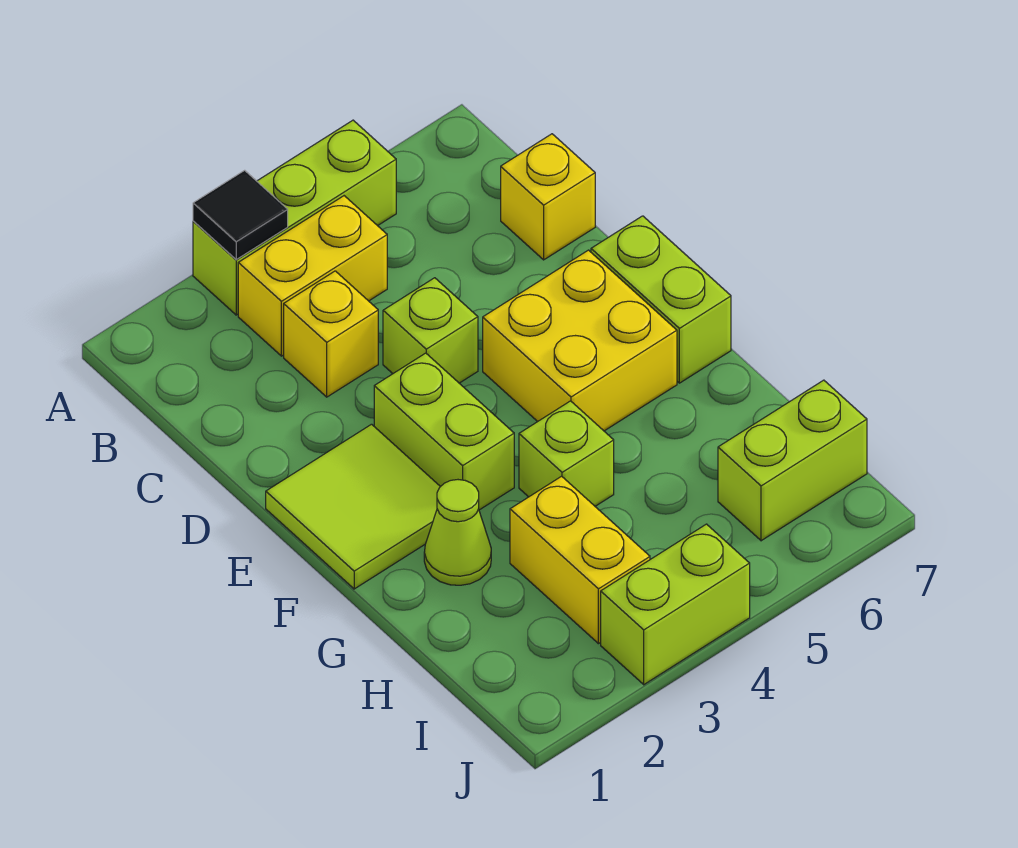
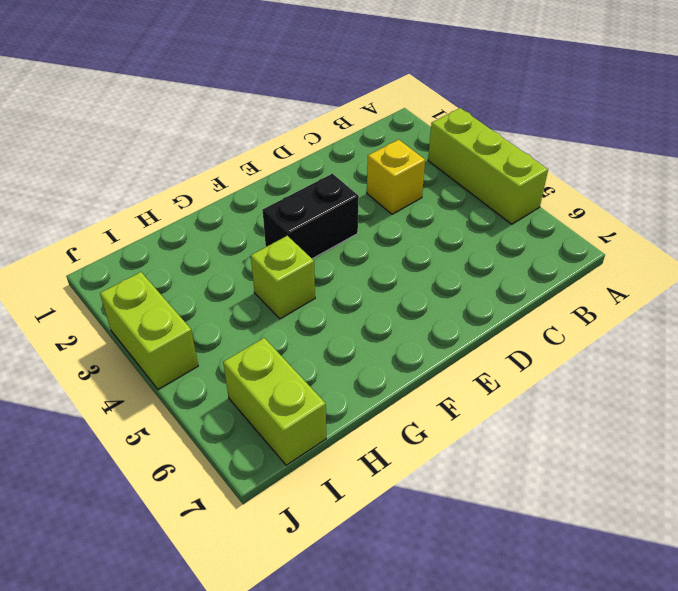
black 1x2 brick [263,174,359,259] -> lime 1x2 brick [374,353,514,510]
none -> yellow 1x2 brick [238,196,387,356]
none -> yellow 1x1 brick [501,134,595,260]
none -> lime 1x1 brick [383,278,478,383]

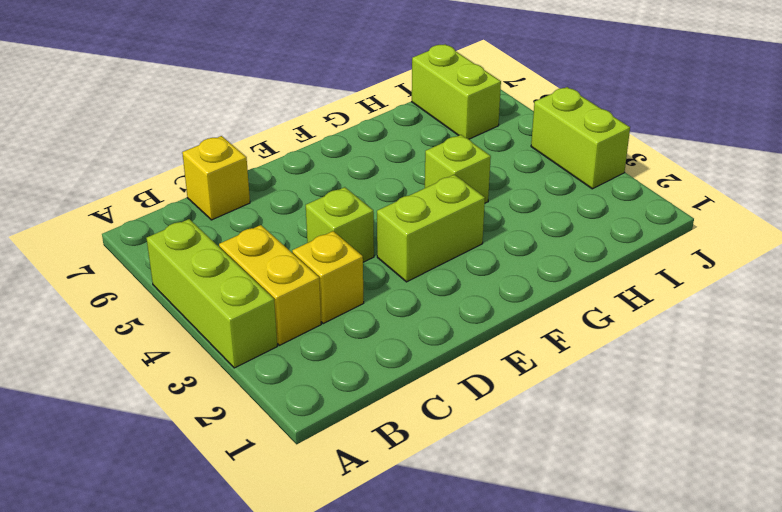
none -> lime 2x2 tile [266,424,440,589]
none -> yellow 2x2 brick [483,250,677,431]
none -> lime 1x2 brick [591,216,731,383]

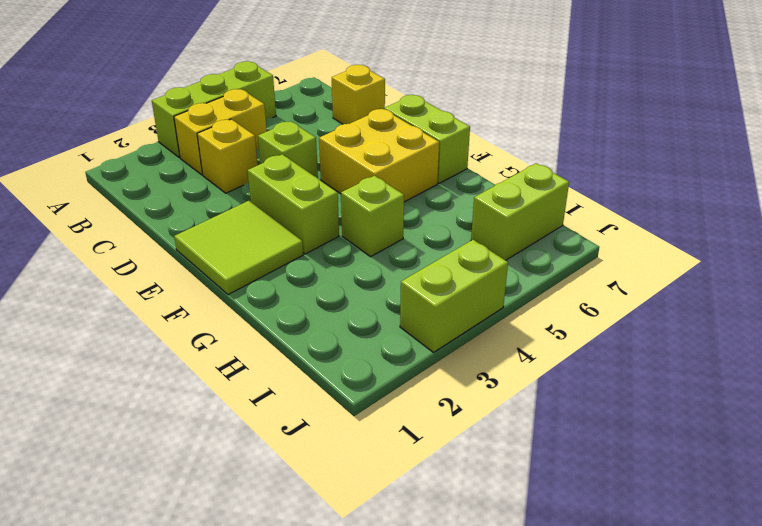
none -> lime 1x1 cone [424,480,491,585]
none -> yellow 1x2 brick [510,476,650,644]
none -> black 1x1 tile [193,170,288,260]

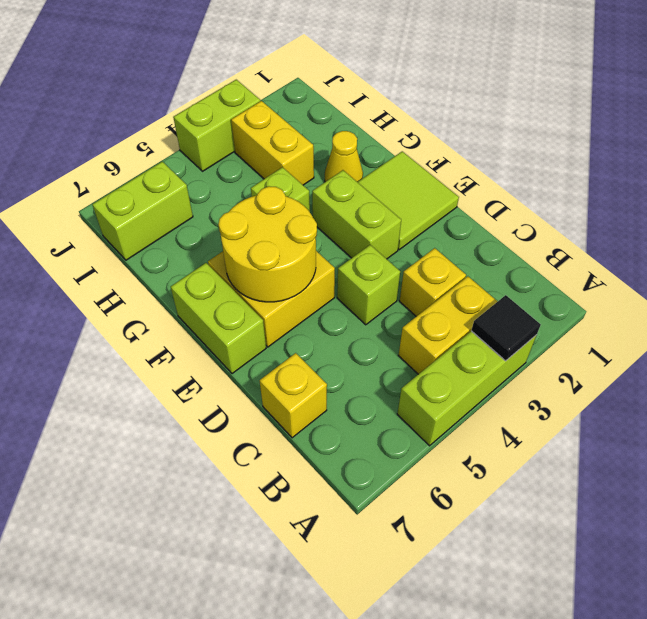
yellow 2x2 round brick [218,186,317,302] -> none
yellow 1x1 cone [325,131,363,182] -> lime 1x1 cone [424,480,491,585]

